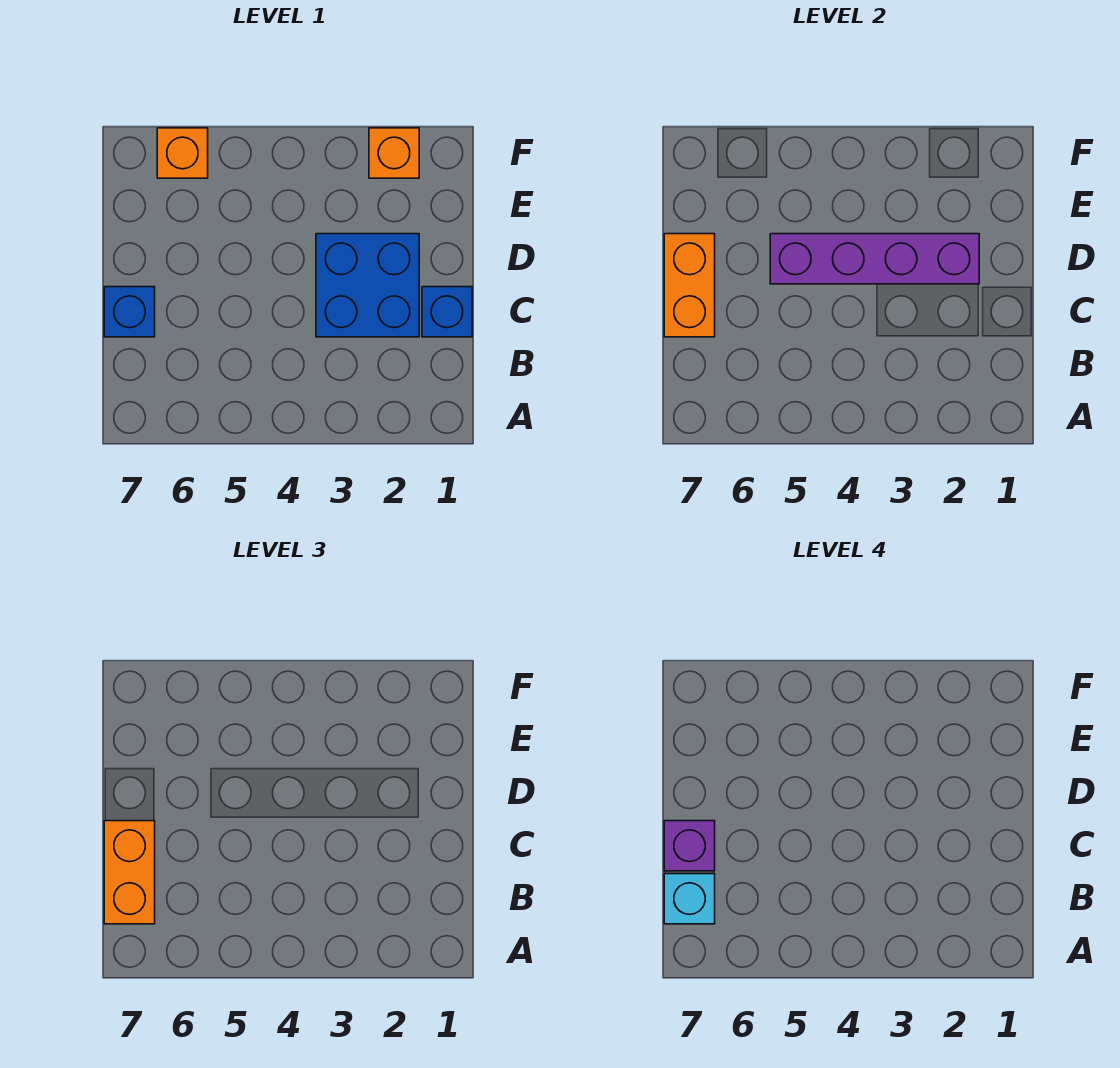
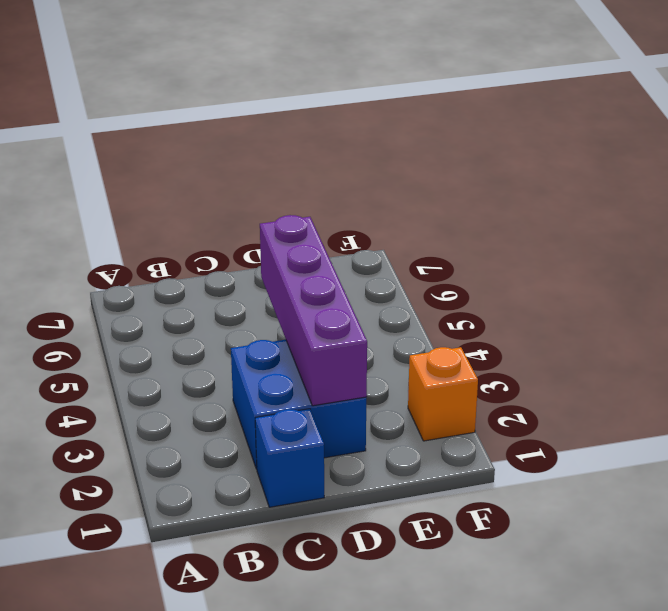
none -> blue 1x1 brick [104,287,155,337]
none -> orange 1x1 brick [157,128,208,178]

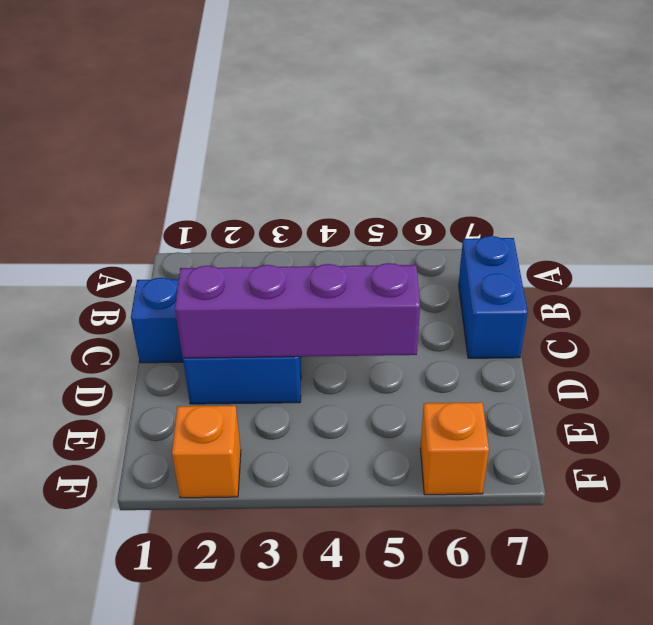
blue 1x2 brick [459,236,528,358] -> blue 1x1 brick [104,287,155,337]
none -> orange 1x2 brick [664,234,715,337]
none -> orange 1x2 brick [104,821,155,924]

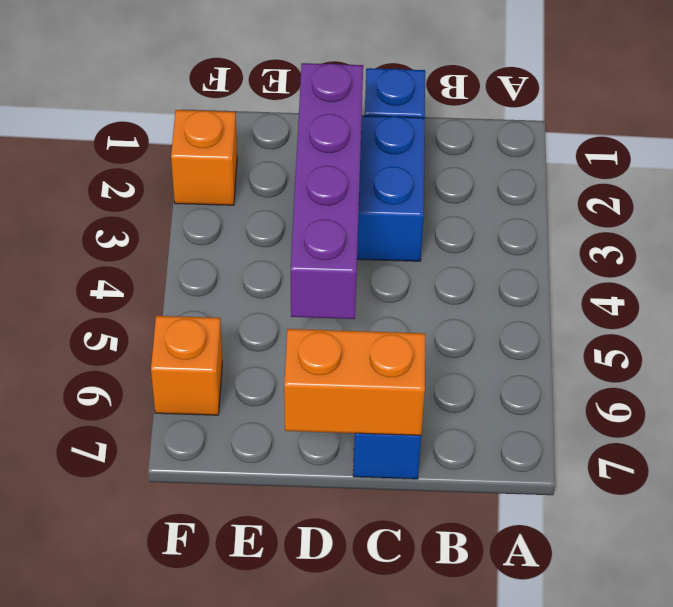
none -> orange 1x2 brick [104,821,155,924]
none -> cyan 1x1 brick [664,874,715,924]

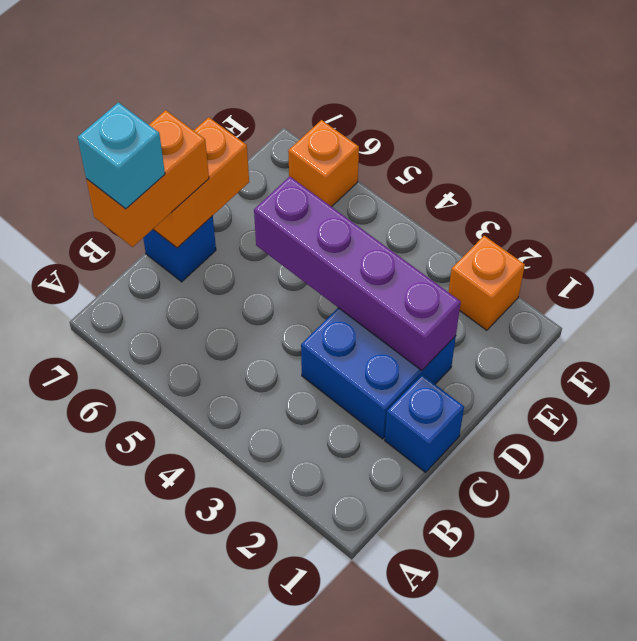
none -> purple 1x1 brick [664,821,715,871]

